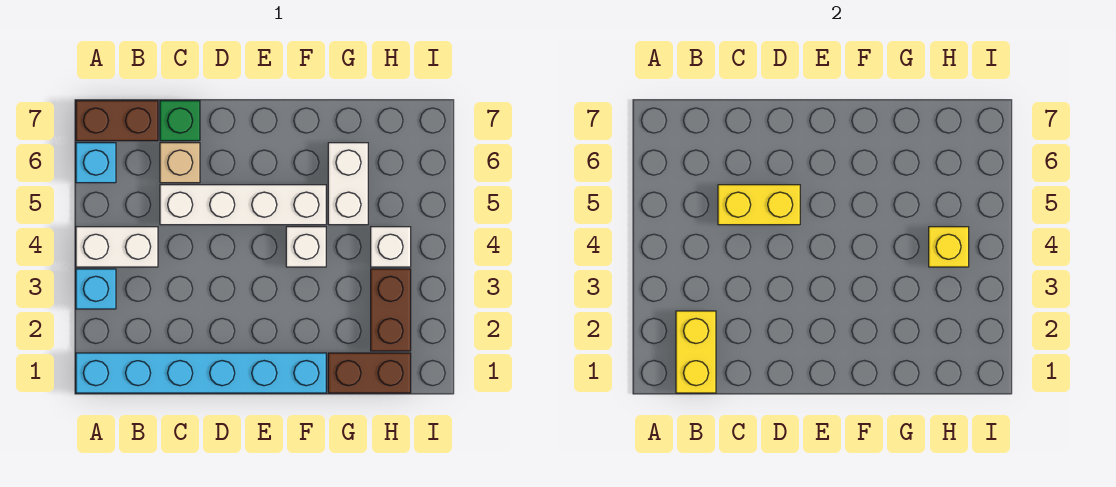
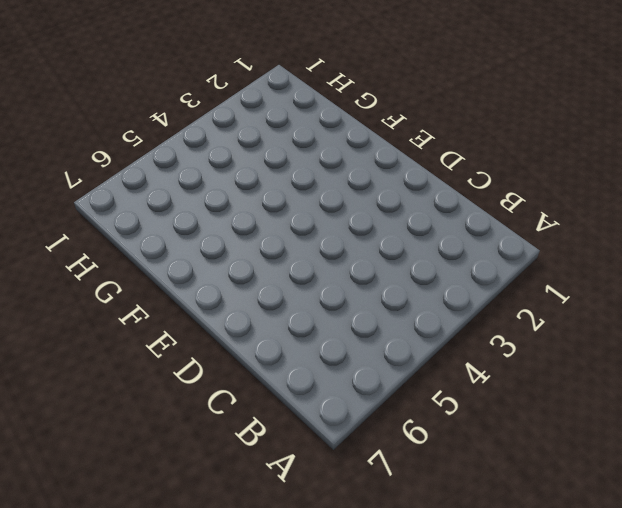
none -> cyan 1x6 brick [76,353,326,393]
none -> cyan 1x1 brick [76,269,116,309]
none -> white 1x2 brick [76,227,158,267]

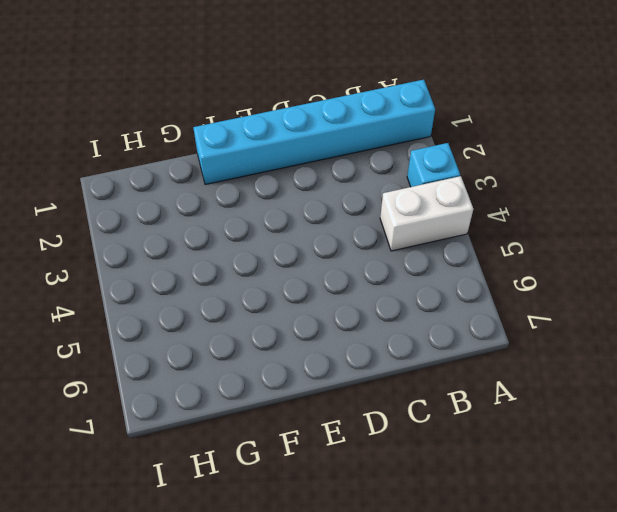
none -> cyan 1x1 brick [76,143,116,183]
none -> brown 1x2 brick [76,101,158,141]
none -> white 1x4 brick [160,185,326,225]

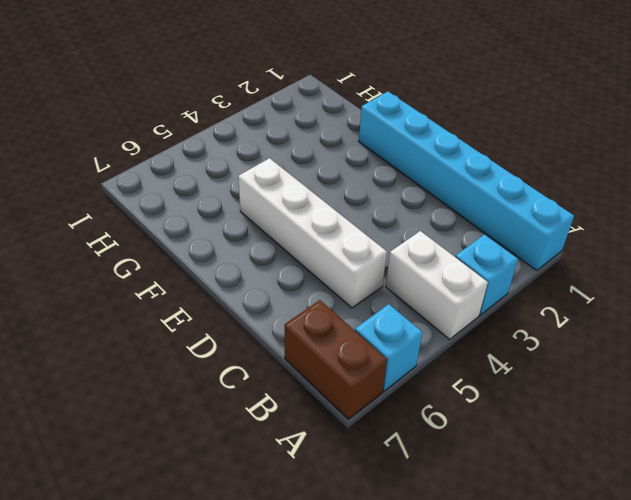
none -> tan 1x1 brick [160,143,200,183]
none -> green 1x1 brick [160,101,200,141]
none -> white 1x1 brick [286,227,326,267]

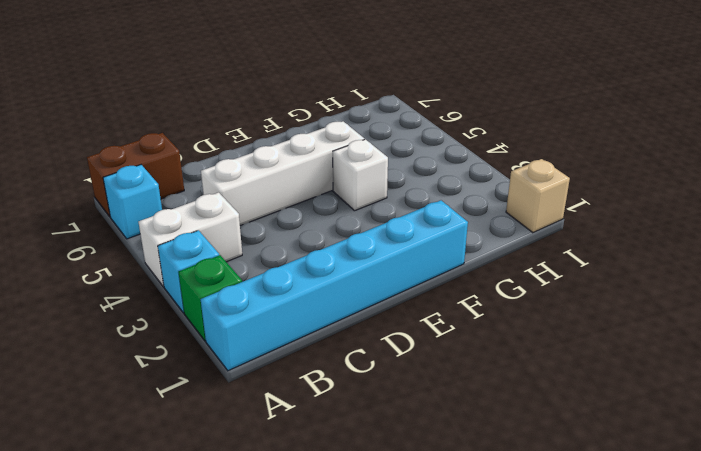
green 1x1 brick [178,255,242,341] -> green 1x1 brick moved to [160,101,200,141]
tan 1x1 brick [506,159,570,233] -> tan 1x1 brick moved to [160,143,200,183]
none -> brown 1x2 brick [328,353,411,393]
none -> white 1x2 brick [328,143,368,225]
none -> brown 1x2 brick [371,269,411,351]

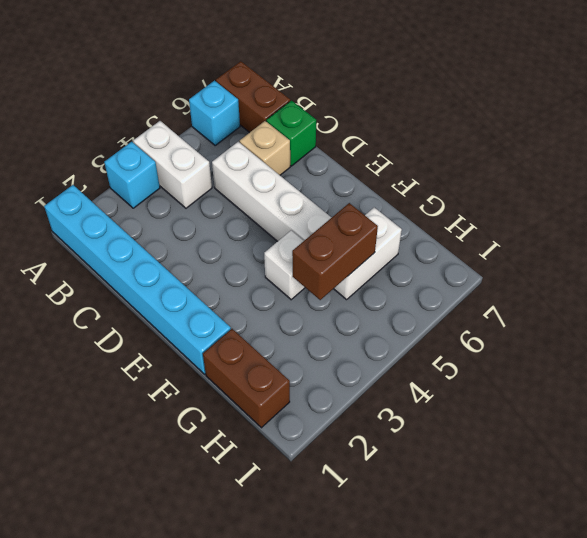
brown 1x2 brick [292,203,378,300] -> brown 1x2 brick moved to [371,269,411,351]
none -> white 1x1 brick [371,227,411,267]
none -> yellow 1x2 brick [676,311,716,393]
none -> yellow 1x2 brick [718,185,800,225]

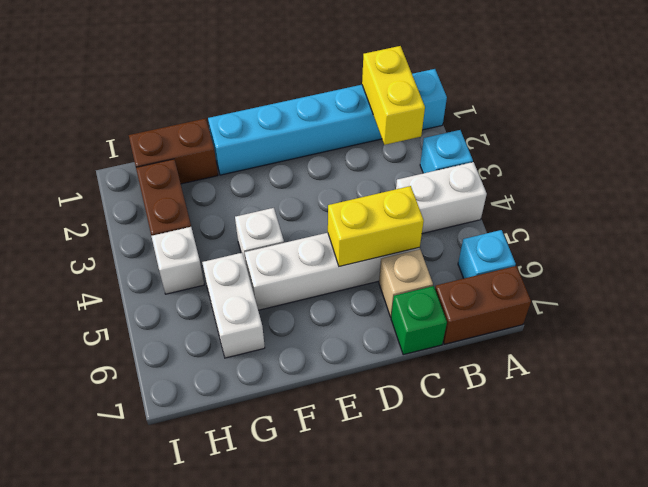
none -> yellow 1x1 brick [929,227,969,267]

